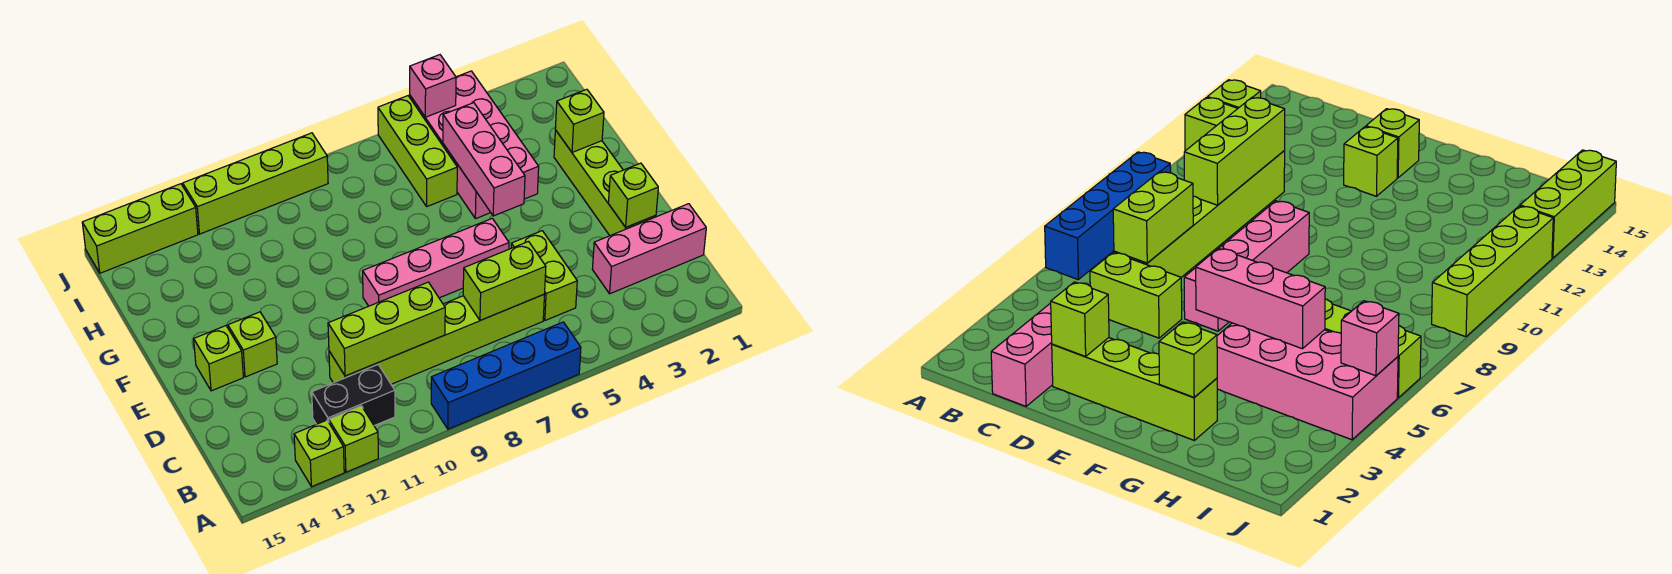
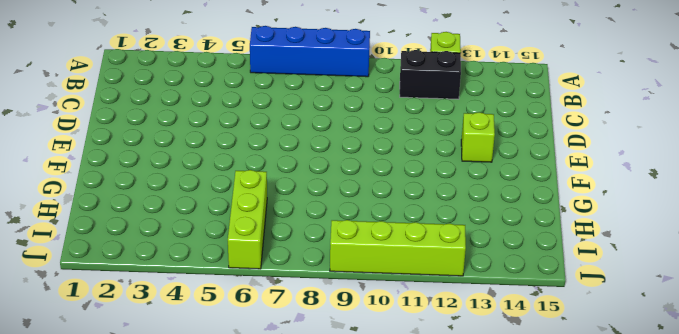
none -> lime 1x1 brick [294,420,344,487]
none -> pink 1x3 brick [592,204,706,294]
none -> lime 1x2 brick [511,231,577,320]

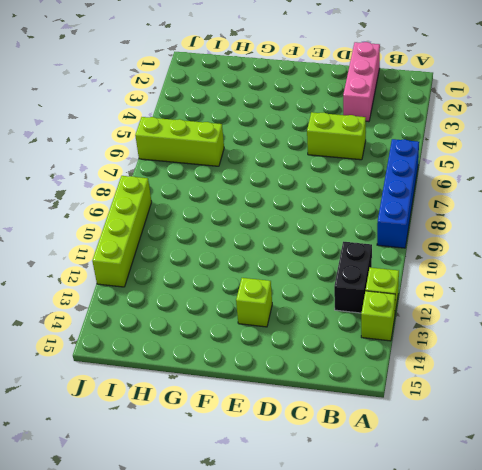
none -> lime 1x6 brick [329,294,545,384]
none -> lime 1x4 brick [554,130,656,236]
none -> pink 1x4 brick [363,218,509,306]

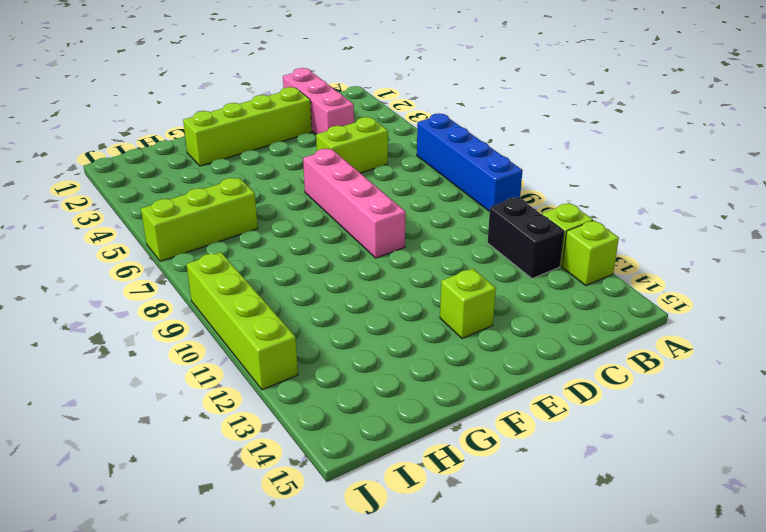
none -> lime 1x6 brick [329,294,545,384]
none -> lime 1x1 brick [194,326,243,391]
none -> pink 2x4 brick [410,71,539,219]

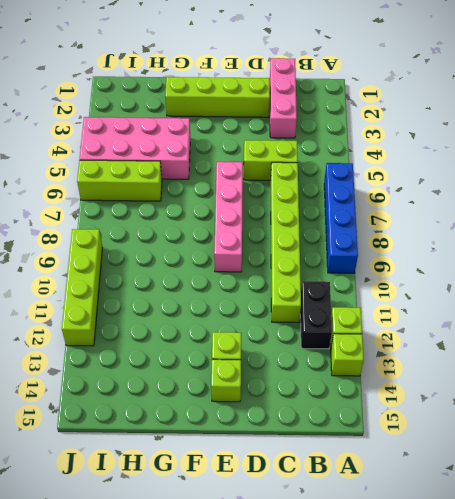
none -> lime 1x3 brick [82,184,198,273]
none -> lime 1x2 brick [463,242,546,320]
none -> lime 1x3 brick [328,282,445,376]

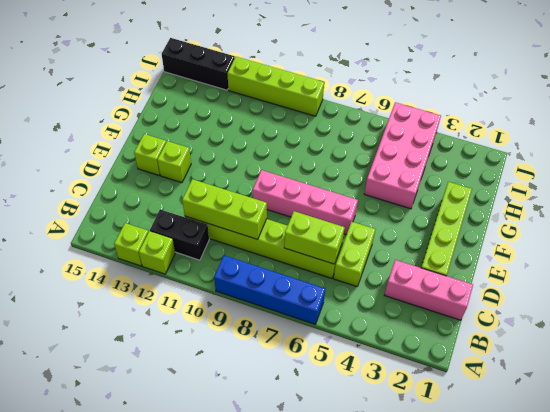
black 1x3 brick [162,38,235,90] -> lime 1x3 brick [82,184,198,273]
none -> lime 1x3 brick [378,96,457,206]
none -> lime 1x1 brick [608,163,658,227]
none -> pink 1x3 brick [443,103,525,216]

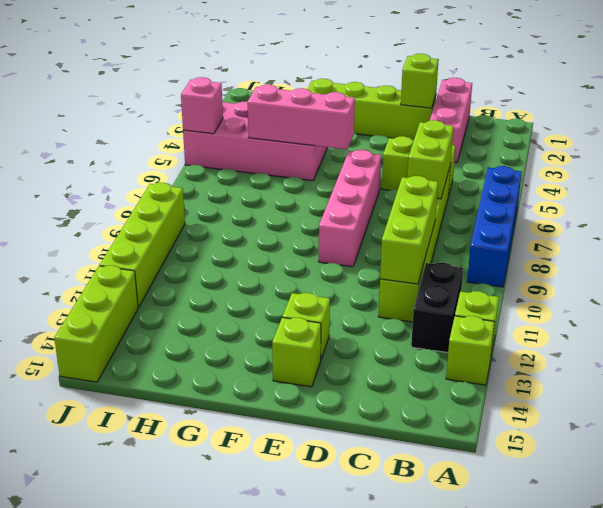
none -> lime 1x3 brick [378,96,457,206]
none -> lime 1x1 brick [555,89,604,152]

